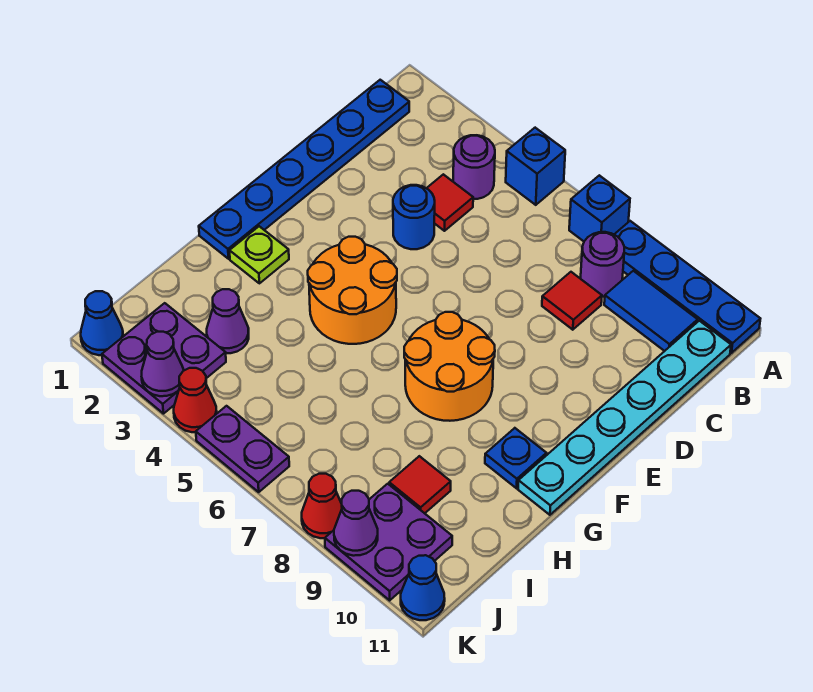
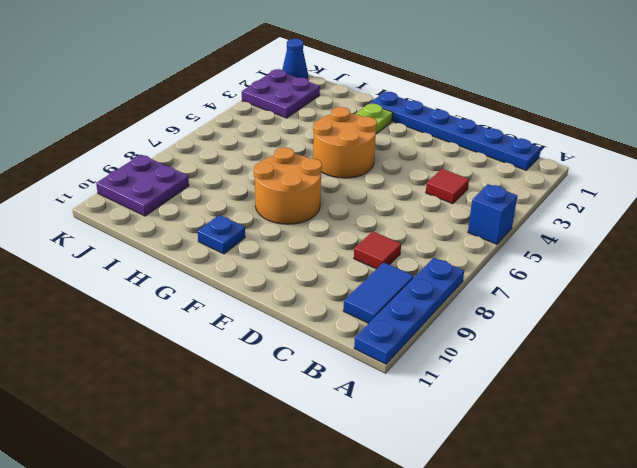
none -> blue 1x1 brick [569,175,630,241]
none -> purple 1x1 round brick [453,135,495,199]
none -> purple 1x1 round brick [581,232,624,297]

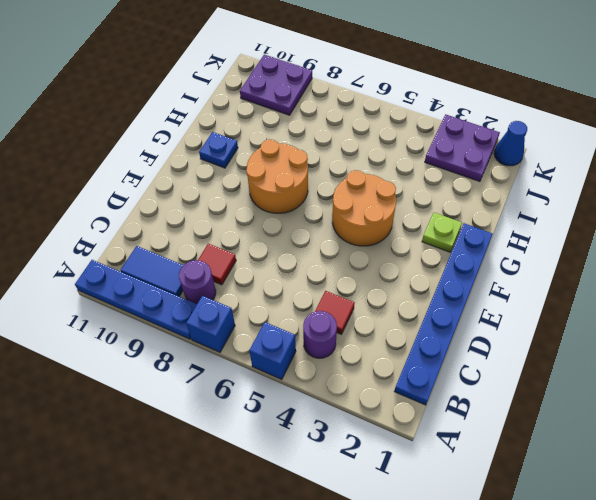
none -> cyan 1x6 plate [518,321,731,515]
none -> blue 1x1 round brick [393,185,435,249]
none -> purple 1x1 cone [207,289,249,353]

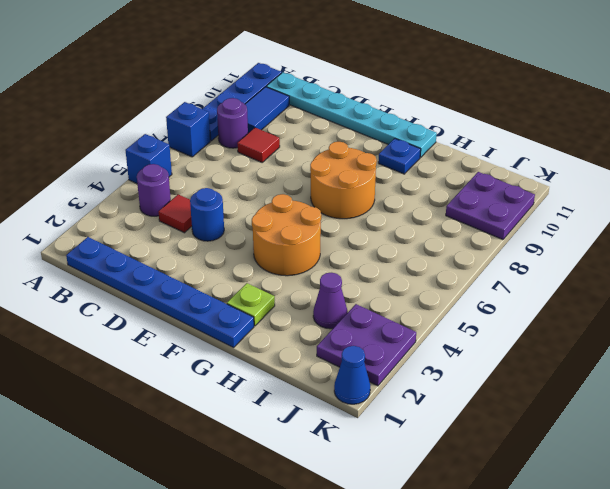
none -> red 1x1 tile [389,456,451,513]
none -> red 1x1 cone [174,368,217,432]
none -> purple 1x2 plate [196,406,289,492]

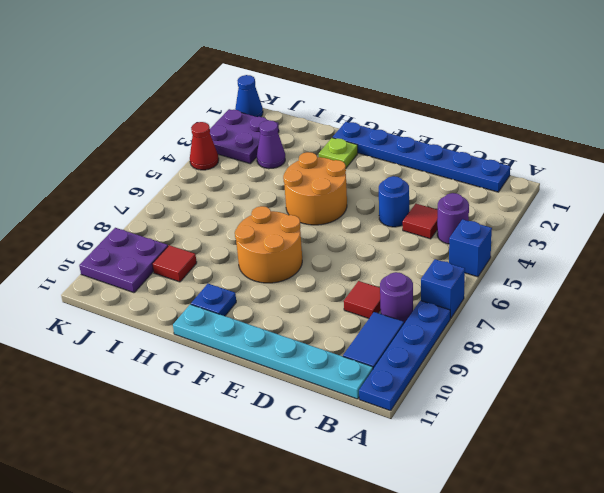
none -> purple 1x2 plate [196,406,289,492]
none -> red 1x1 cone [302,474,342,538]
none -> blue 1x1 cone [401,555,445,620]

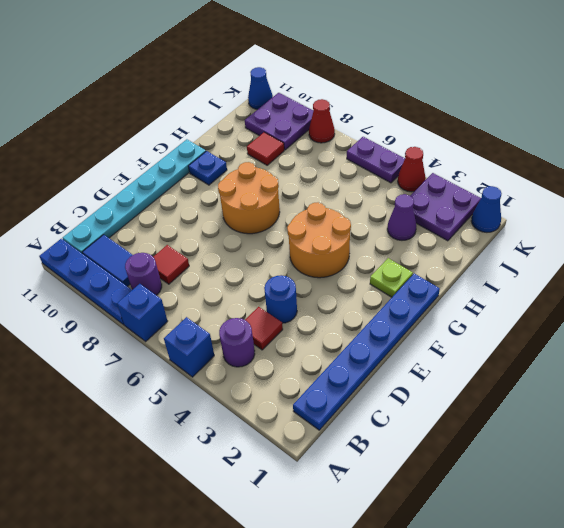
none -> purple 1x1 cone [142,332,184,396]
none -> purple 1x1 cone [334,491,378,556]

